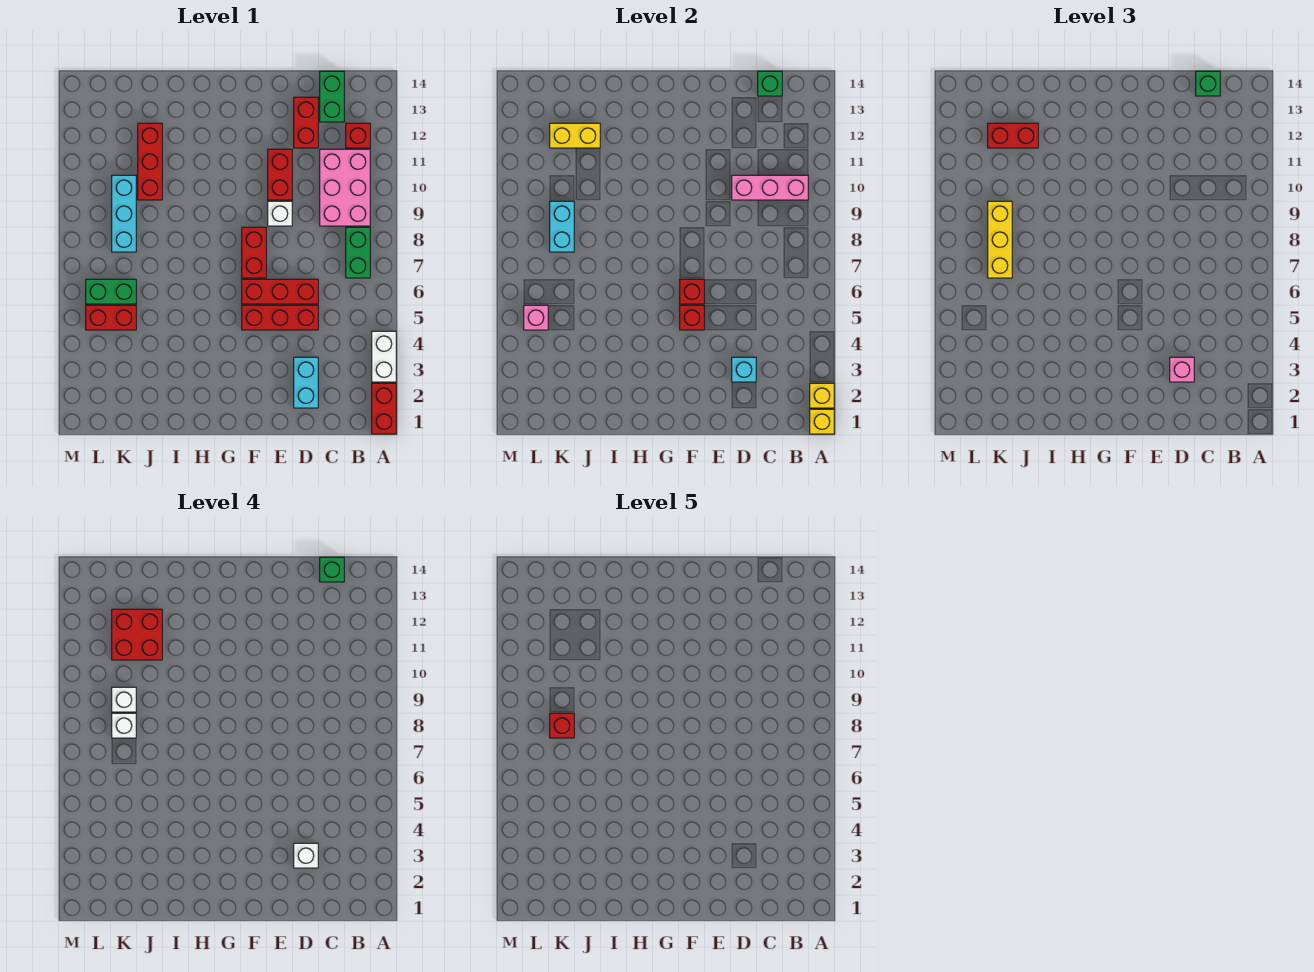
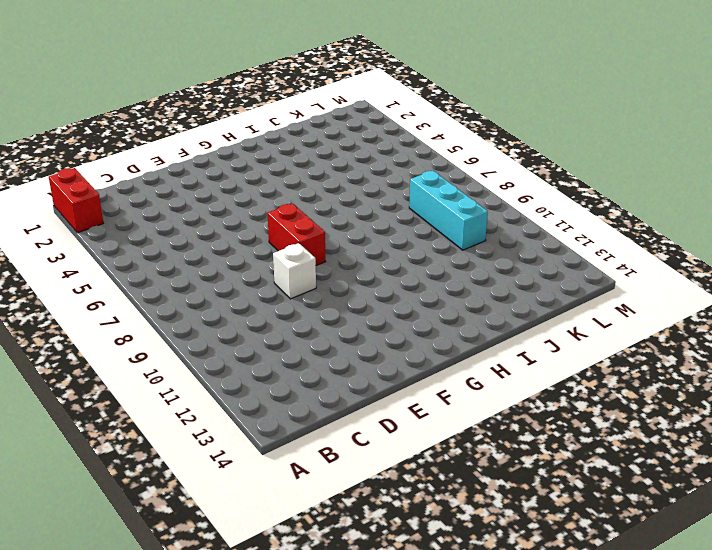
none -> white 1x2 brick [372,331,396,382]
none -> green 1x2 brick [346,227,370,278]
none -> pink 2x3 brick [320,149,370,226]
none -> red 1x1 brick [346,123,370,148]

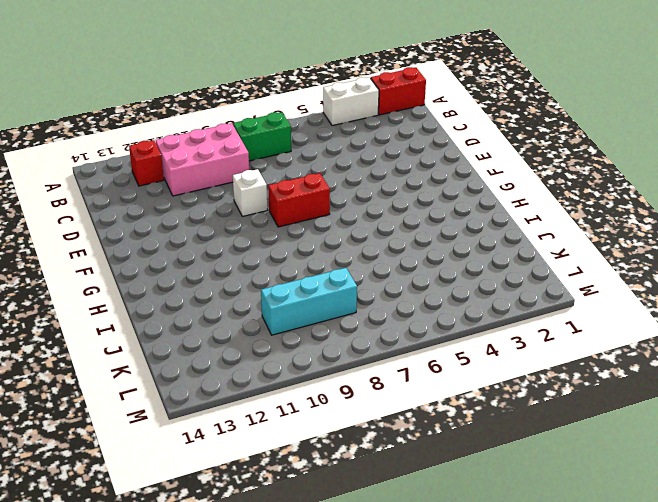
none -> green 1x2 brick [320,71,344,122]
none -> cyan 1x2 brick [294,357,318,408]
none -> red 1x3 brick [242,305,318,330]
none -> red 1x3 brick [242,279,318,304]

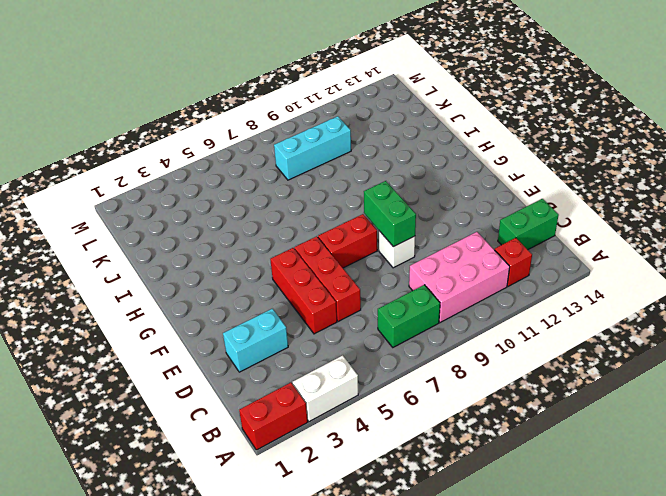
green 1x2 brick [364,181,416,247] -> green 1x2 brick moved to [86,279,136,304]
none -> red 1x2 brick [294,97,318,148]
none -> red 1x2 brick [268,149,292,200]
none -> red 1x3 brick [138,123,162,200]
none -> red 1x2 brick [86,305,136,330]

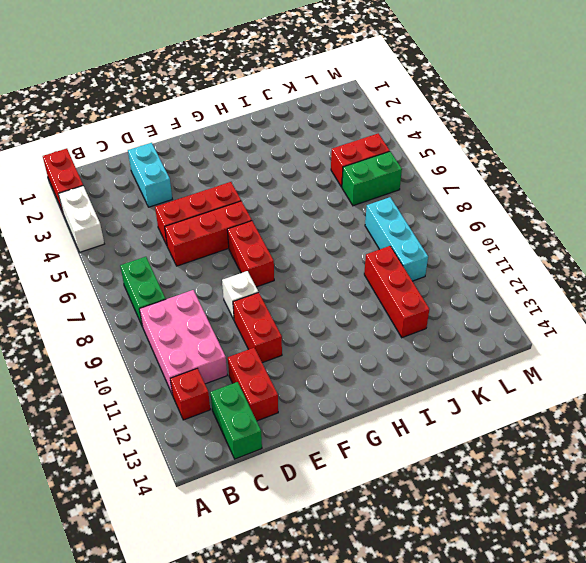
none -> yellow 1x1 brick [810,409,834,434]
none -> yellow 1x1 brick [810,383,834,408]
none -> pink 1x3 brick [732,175,808,200]
none -> green 1x1 brick [758,71,782,96]

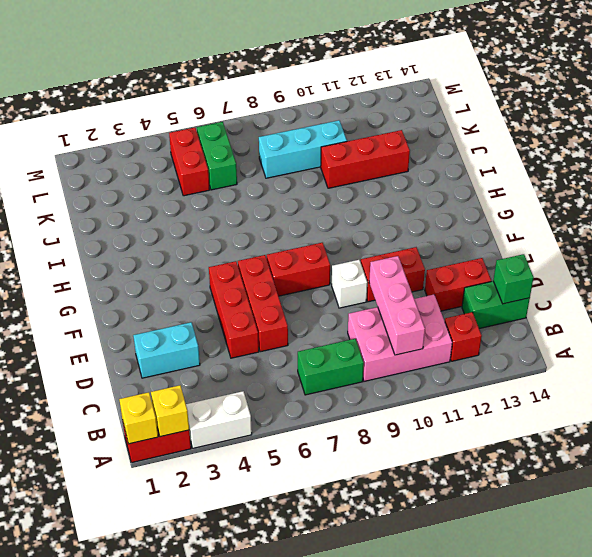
none -> cyan 1x1 brick [732,357,756,382]
none -> red 1x1 brick [680,305,704,330]
none -> red 1x1 brick [680,279,704,304]
none -> yellow 1x2 brick [550,123,600,148]

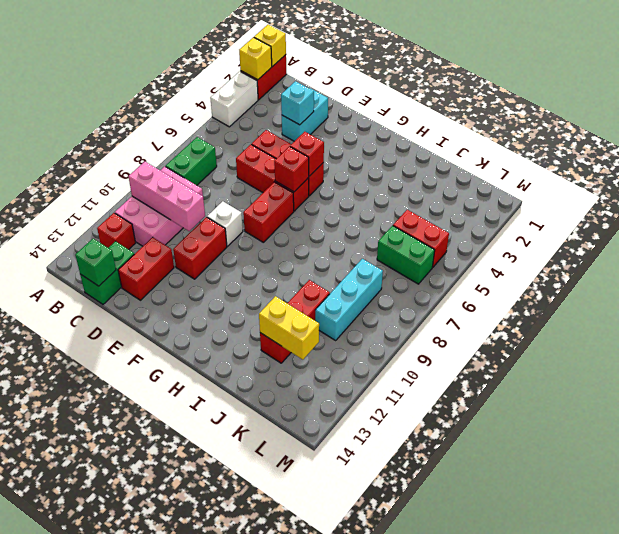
none -> cyan 1x2 brick [550,201,574,252]
none -> pink 1x1 brick [524,305,548,330]
none -> green 1x1 brick [1196,71,1220,96]
none -> pink 1x1 brick [1170,357,1194,382]

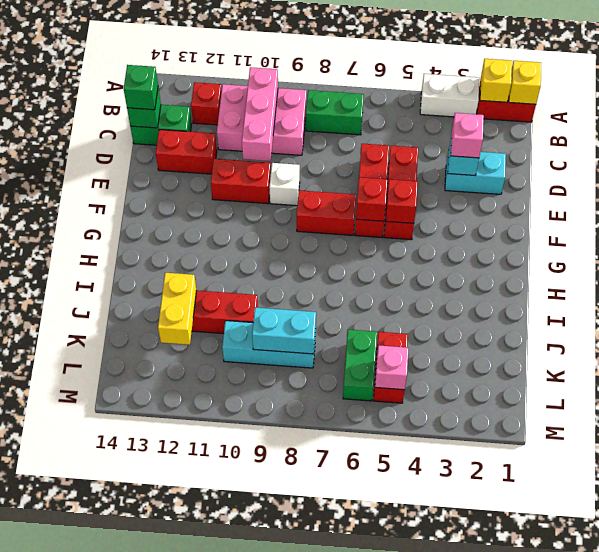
none -> red 1x2 brick [988,123,1038,148]
none -> yellow 1x3 brick [988,201,1012,278]
none -> green 1x1 brick [320,557,344,582]
none -> white 1x1 brick [294,843,318,868]

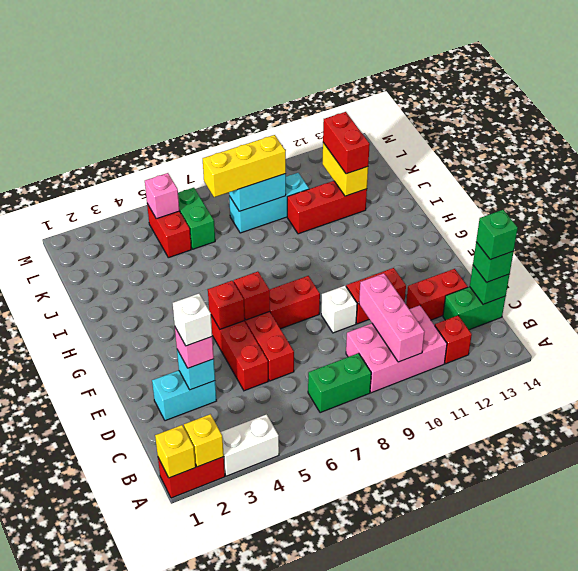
none -> red 2x2 brick [112,609,162,660]
none -> white 1x1 brick [112,713,136,738]
none -> white 1x1 brick [112,687,136,712]
none -> red 1x1 brick [550,713,574,738]

